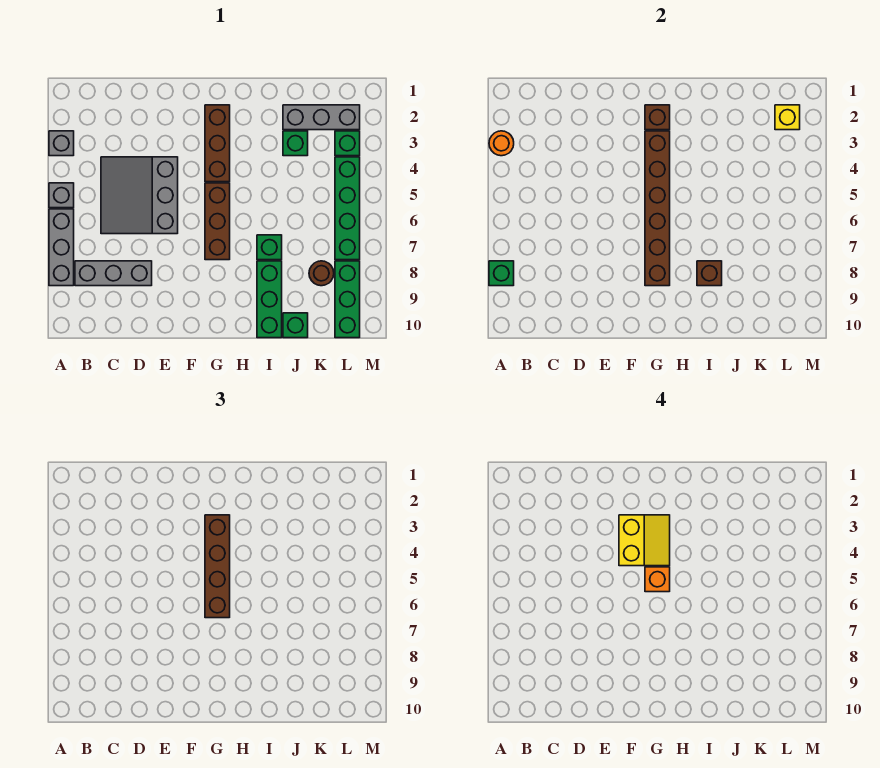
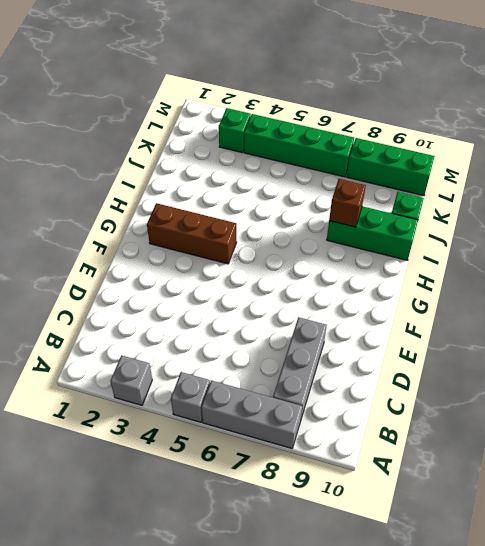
none -> grey 3x3 slope [101,157,178,234]
none -> brown 1x3 brick [205,183,230,260]
none -> green 1x1 brick [257,235,282,260]

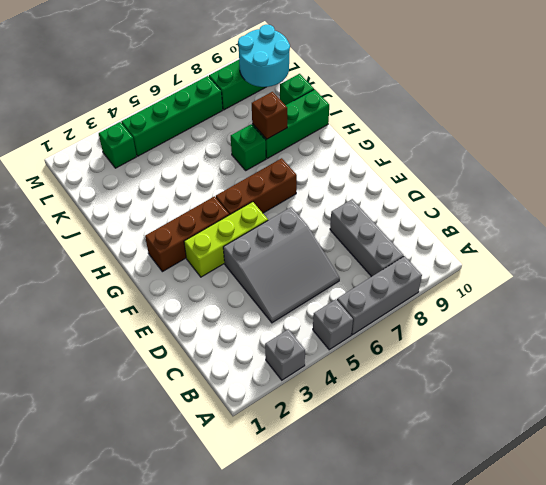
lime 1x3 brick [184,202,268,277] -> none
cyan 2x2 round brick [238,25,290,87] -> none
none -> grey 1x3 brick [283,105,360,130]
none -> green 1x1 brick [283,131,308,156]
none -> brown 1x1 round brick [309,261,334,286]

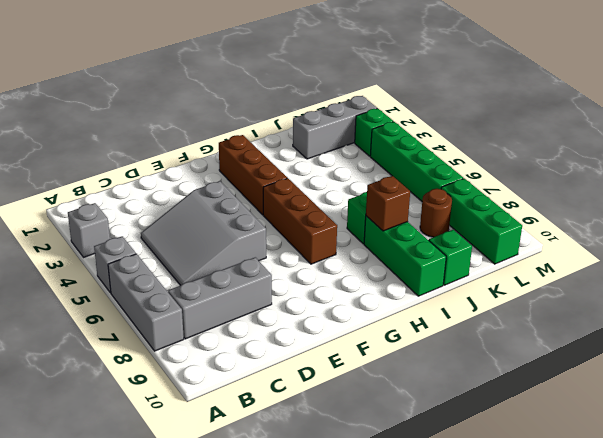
none -> green 1x1 brick [283,131,308,156]
none -> orange 1x1 round brick [489,131,514,156]
none -> green 1x1 brick [489,261,514,286]

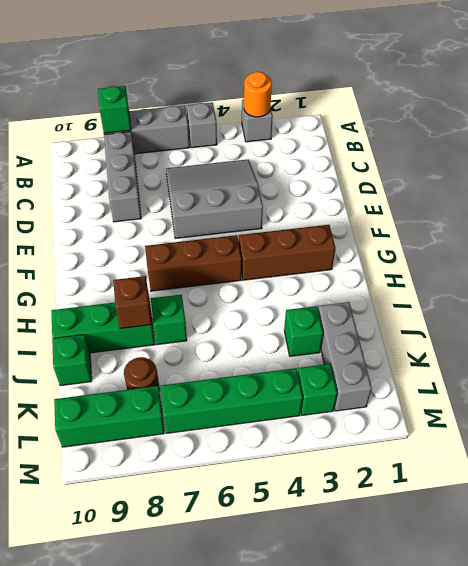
none -> brown 1x1 brick [645,105,670,130]
none -> brown 1x6 brick [645,131,670,286]
none -> yellow 1x1 brick [775,105,800,130]

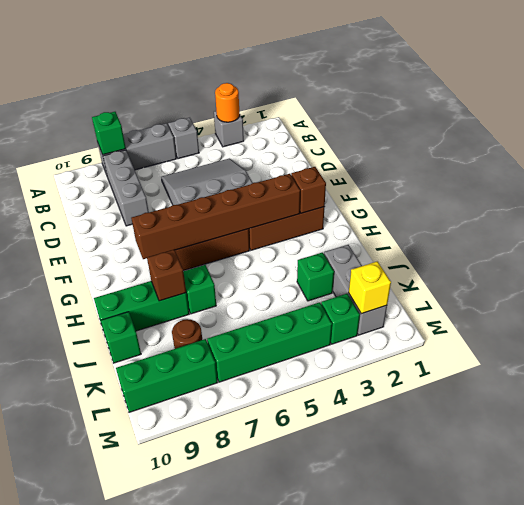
none -> brown 1x4 brick [205,515,230,618]
none -> yellow 2x2 slope [619,515,670,566]
none -> orange 1x1 brick [645,567,670,592]

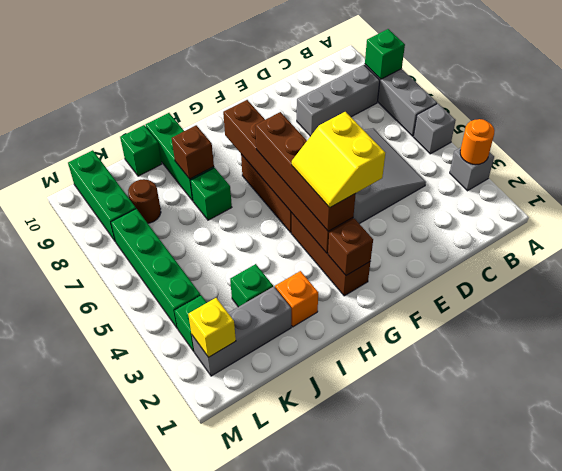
orange 1x1 brick [275,271,318,327] -> orange 1x1 brick moved to [645,567,670,592]

